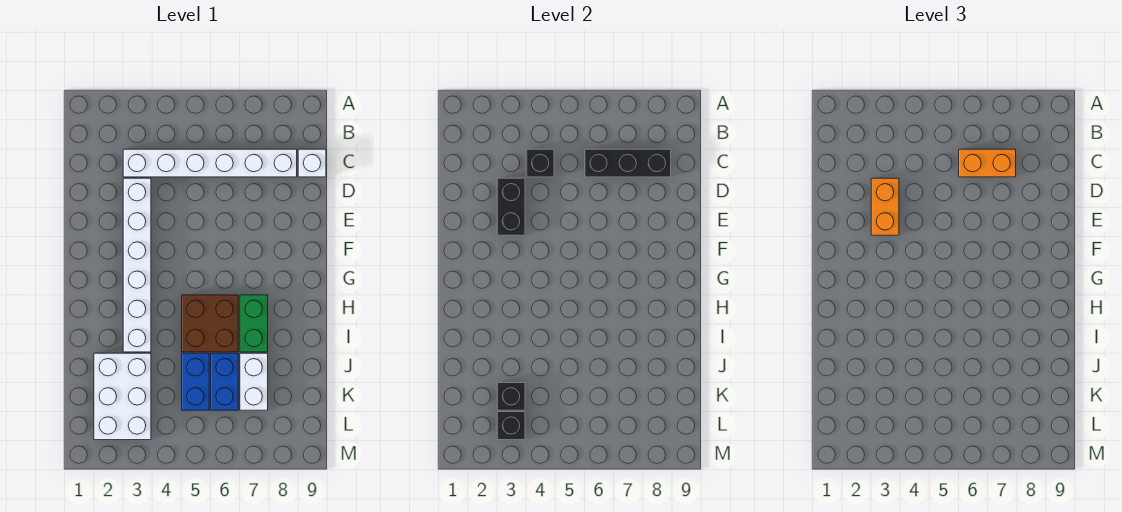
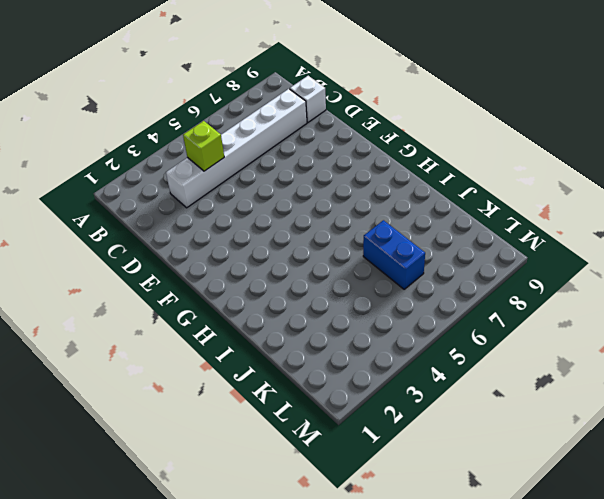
lime 1x1 brick [183,121,224,171] -> black 1x1 brick [526,149,554,177]
none -> white 1x6 brick [123,178,151,352]
none -> brown 2x2 brick [182,295,238,352]
none -> green 1x2 brick [240,295,268,352]

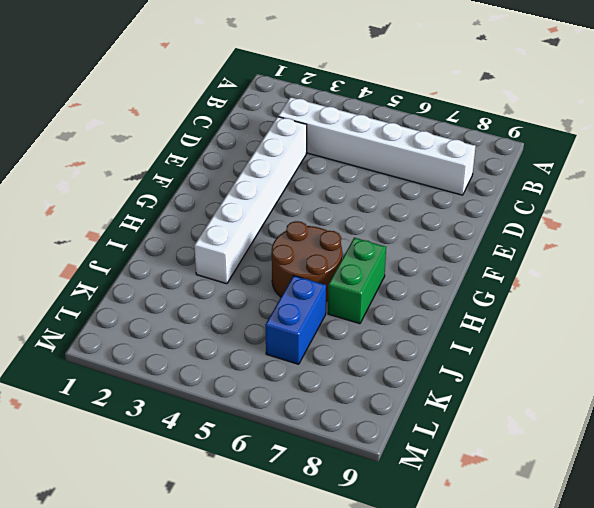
brown 2x2 round brick [272,221,342,301] -> brown 2x2 brick [182,295,238,352]
none -> white 1x1 brick [298,149,326,177]
none -> white 2x3 brick [94,353,151,440]
none -> blue 1x2 brick [182,353,209,410]

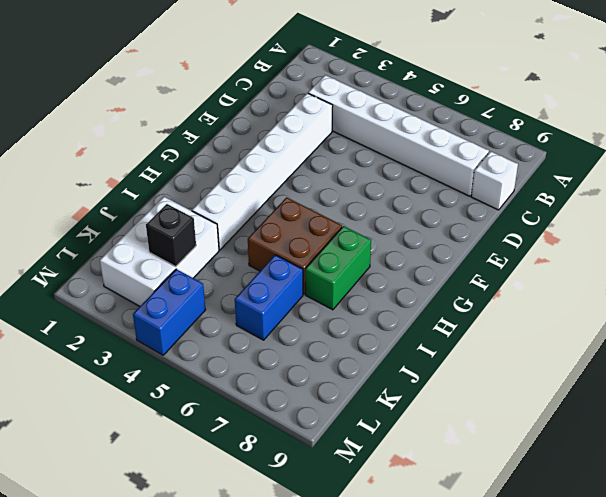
blue 1x2 brick [133,269,205,355] -> blue 1x2 brick moved to [182,353,209,410]
none -> white 1x2 brick [240,353,268,410]
none -> black 1x1 brick [526,149,554,177]
none -> black 1x3 brick [585,149,671,177]

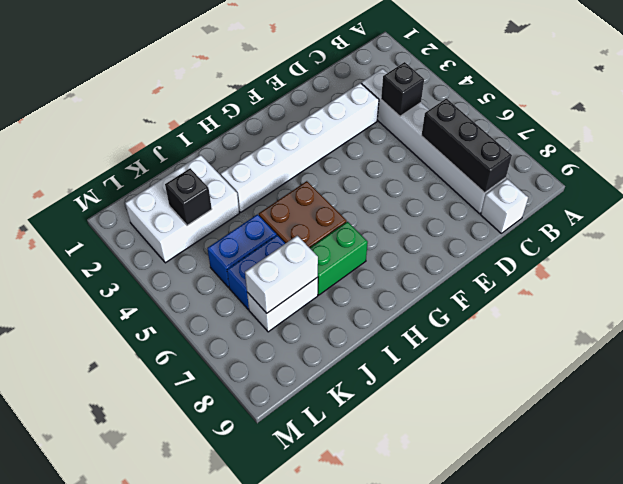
white 1x2 brick [245,236,318,313] -> none
none -> black 1x2 brick [497,178,525,235]
none -> black 1x1 brick [497,412,525,440]
none -> orange 1x2 brick [959,149,1016,177]

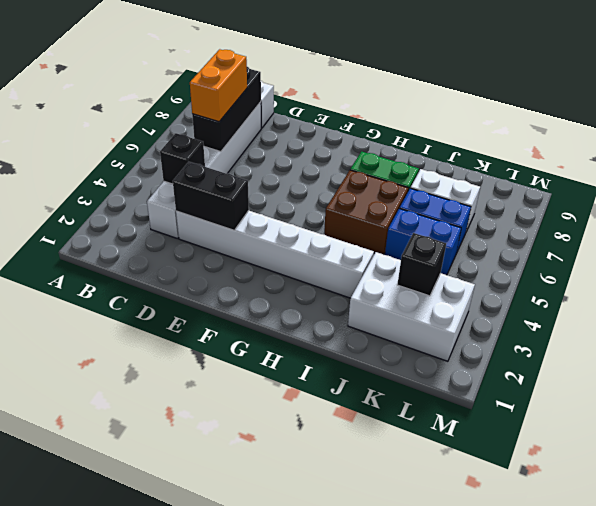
none -> black 1x1 brick [497,412,525,440]
none -> orange 1x2 brick [871,178,899,235]

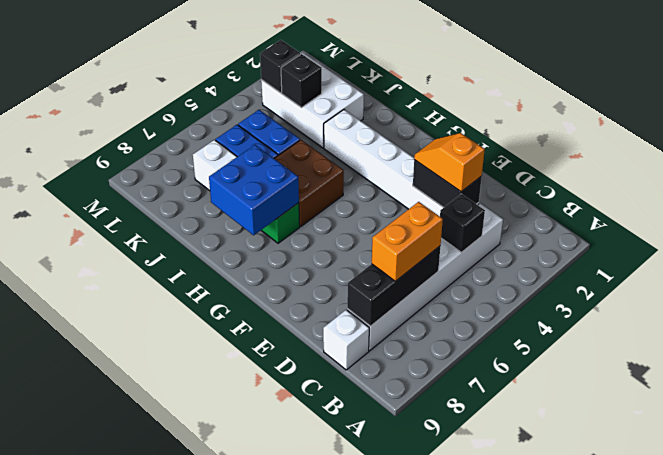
orange 1x2 slope [414,133,485,192] -> orange 1x2 brick [871,178,899,235]
blue 2x2 brick [209,145,299,235] -> none

